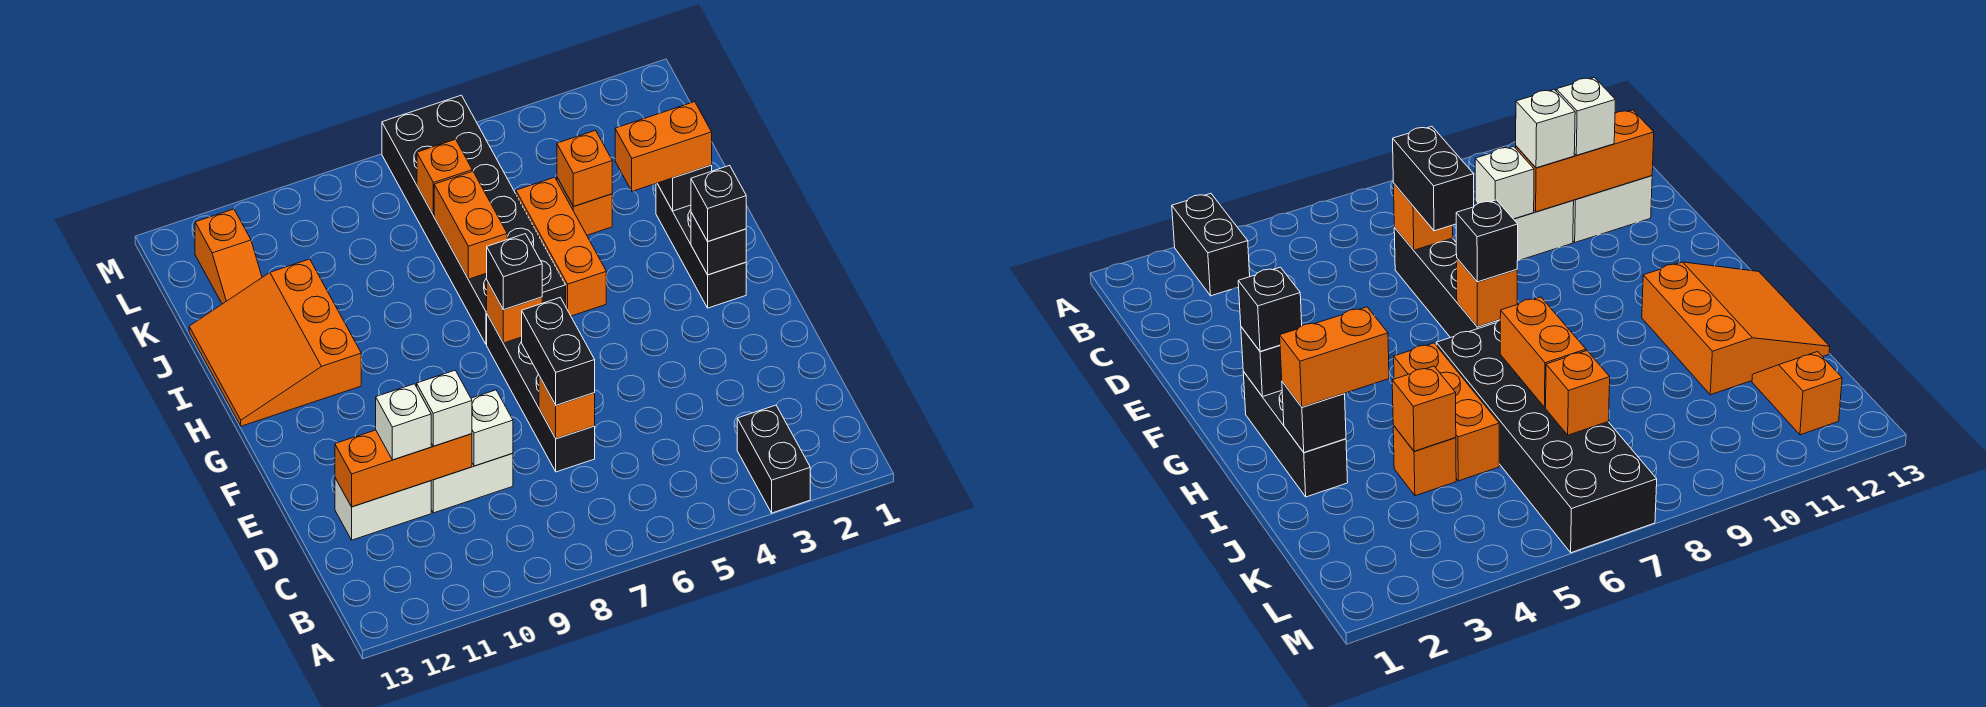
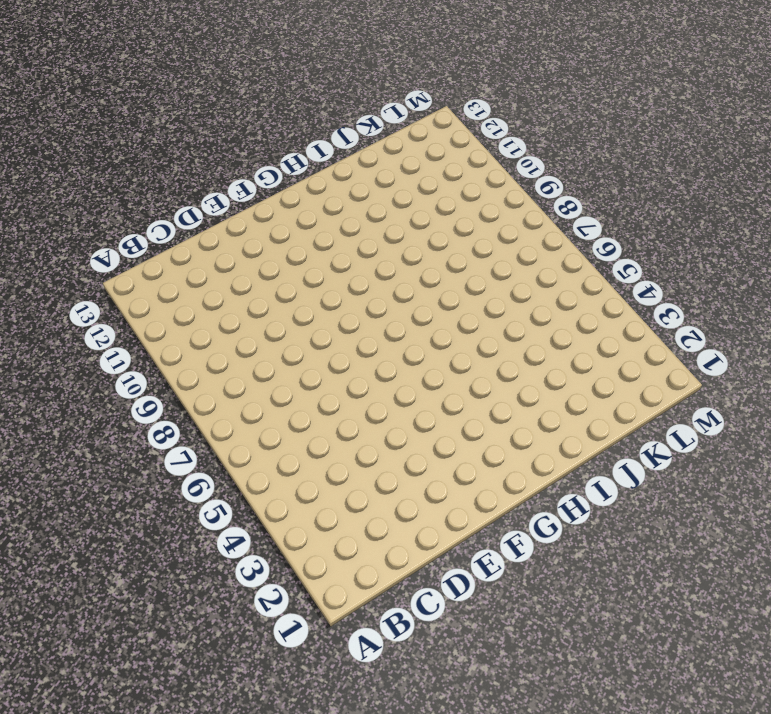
none -> black 1x2 brick [737,405,810,513]
none -> black 1x4 brick [487,315,595,472]
none -> white 1x2 brick [431,453,513,513]

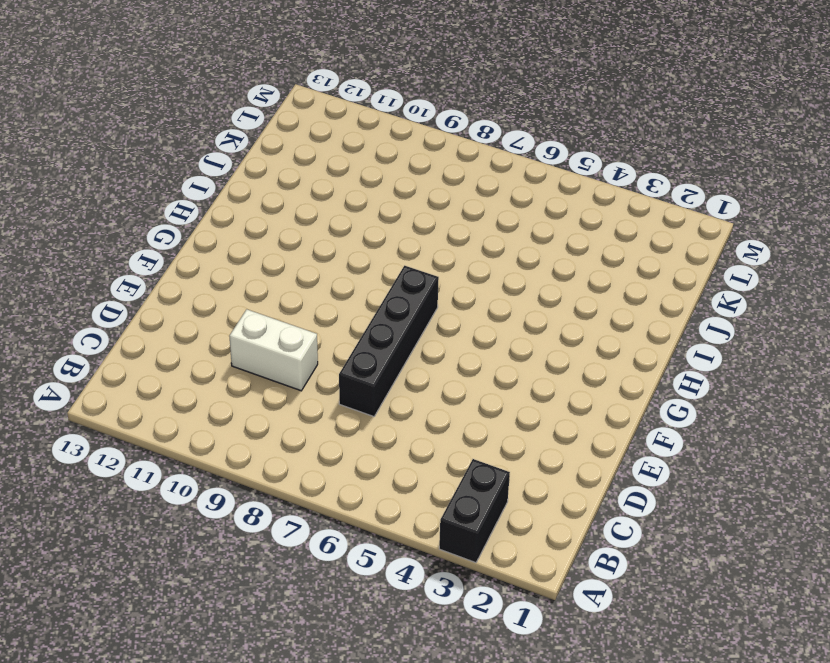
none -> white 1x2 brick [335,478,431,540]
none -> black 1x3 brick [656,183,746,308]
none -> orange 1x3 brick [516,177,606,316]

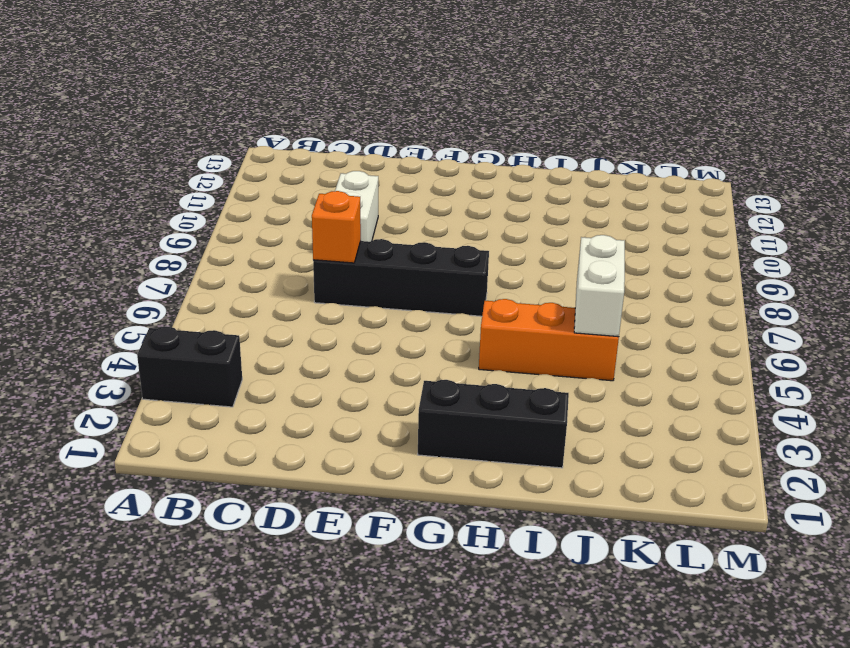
white 1x2 brick [574,235,625,337] -> white 1x2 brick moved to [335,478,431,540]
none -> black 2x6 brick [382,95,566,344]
none -> orange 3x3 slope [189,259,361,426]
none -> orange 1x1 brick [557,178,612,235]

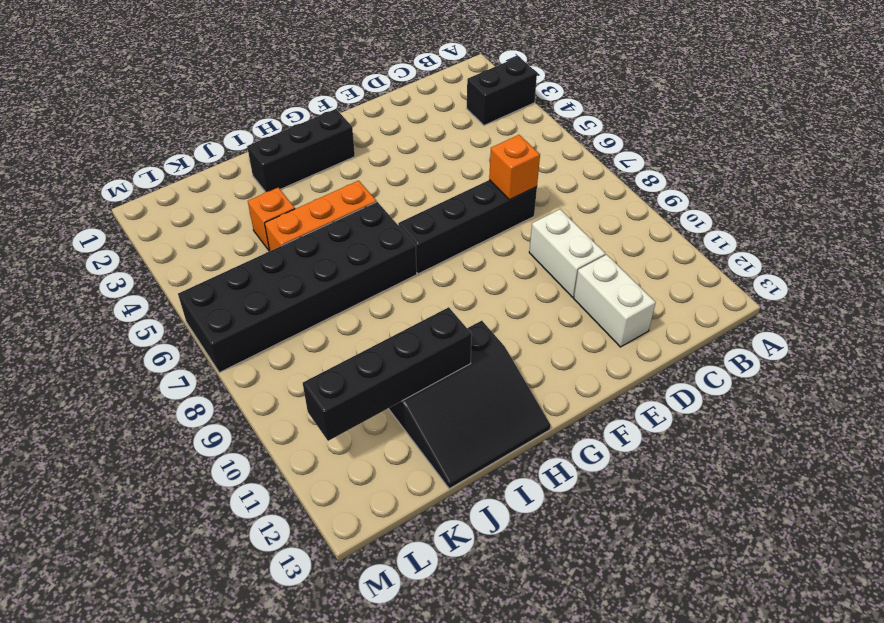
black 3x3 slope [388,321,551,489] -> orange 3x3 slope [189,259,361,426]
black 1x4 brick [303,307,472,441] -> none
none -> orange 1x2 slope [195,209,262,304]
none -> white 1x1 brick [471,390,513,466]
none -> orange 1x3 brick [335,430,472,507]

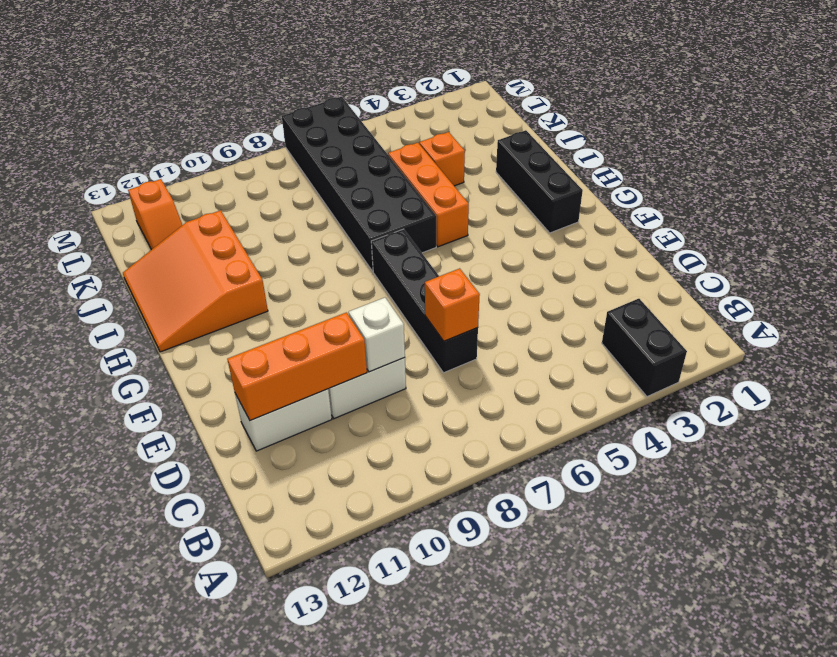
none -> black 1x1 brick [691,213,746,275]
none -> orange 1x1 brick [487,281,542,343]
none -> black 1x1 brick [657,165,712,211]

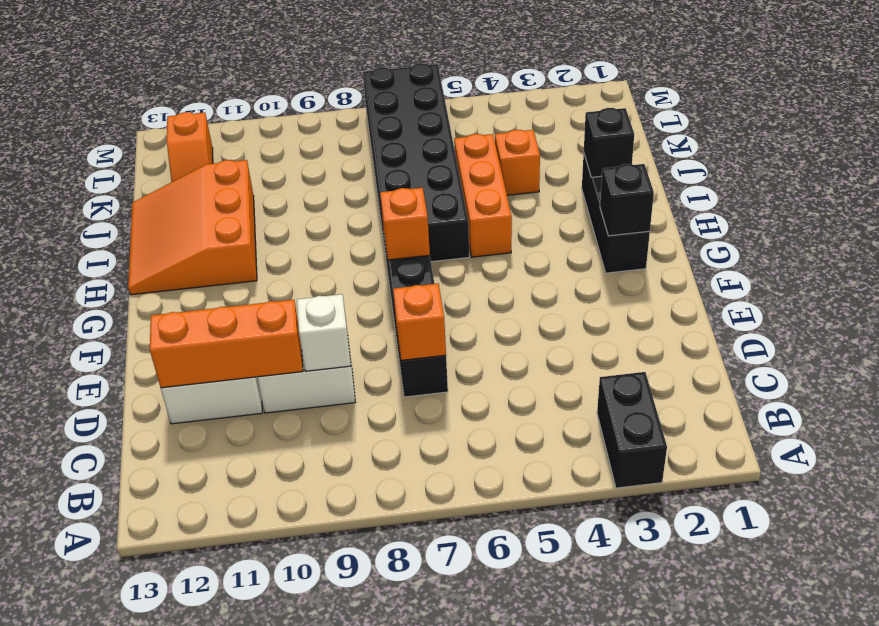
none -> orange 1x2 brick [434,171,507,279]
none -> orange 1x1 brick [557,130,612,207]
none -> orange 1x1 brick [417,139,472,215]

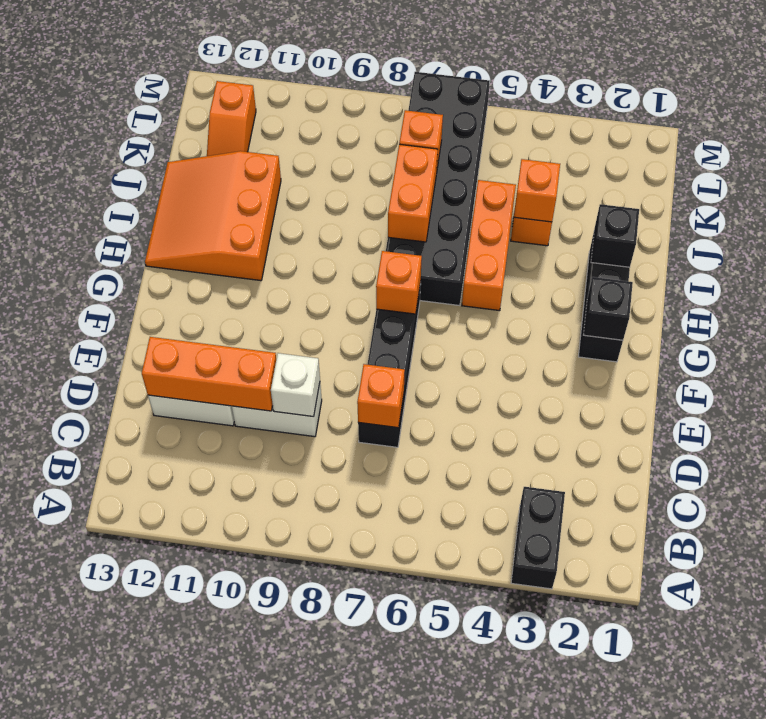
none -> black 1x2 brick [522,298,595,405]
none -> white 1x1 brick [417,370,472,446]
none -> white 1x1 brick [376,384,431,460]

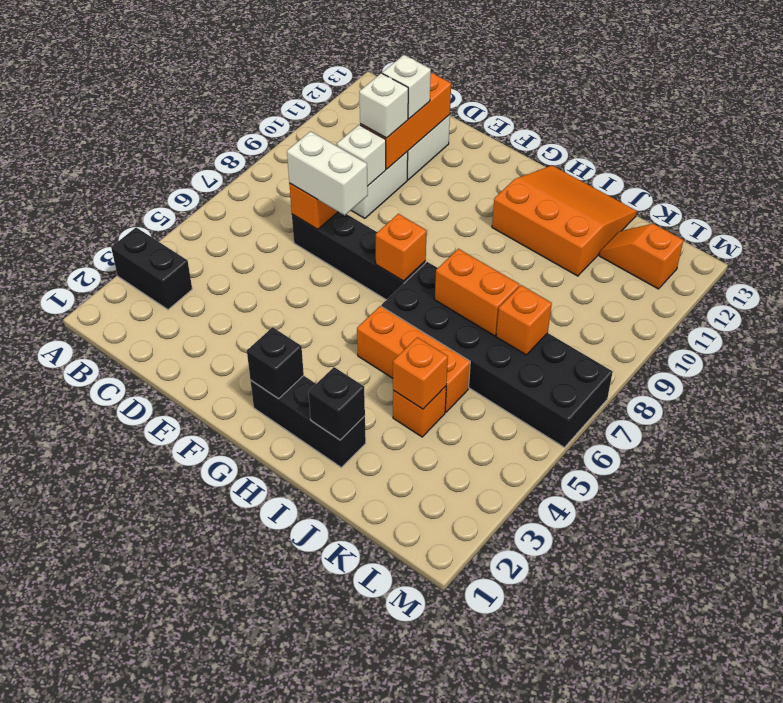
white 1x2 brick [287,131,368,215] -> black 1x2 brick [522,298,595,405]
none -> black 1x1 brick [691,165,746,241]
none -> black 1x1 brick [487,234,542,310]
none -> orange 1x2 brick [615,102,712,191]

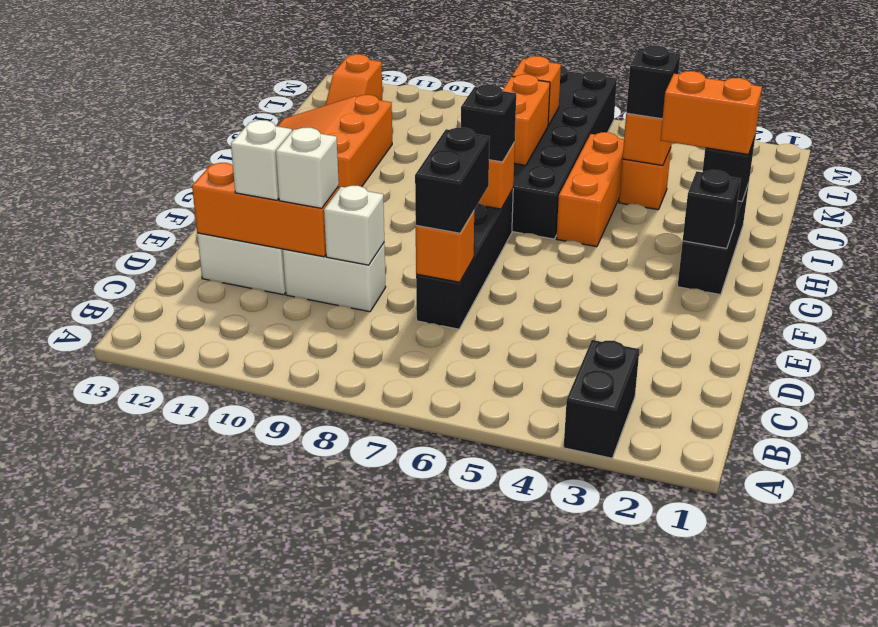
black 1x1 brick [626,46,680,119] -> black 1x1 brick moved to [691,165,746,241]

